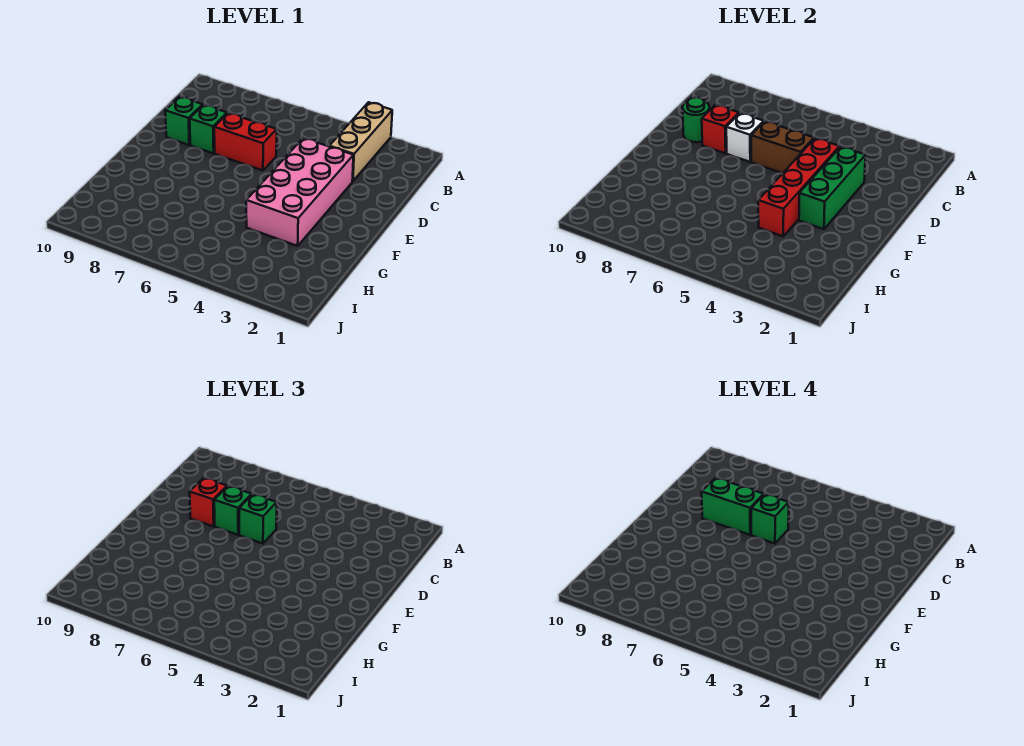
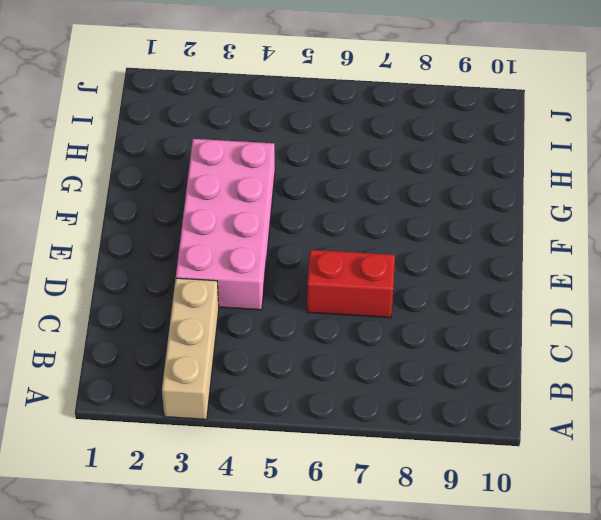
none -> green 1x1 brick [190,105,227,153]
none -> green 1x1 brick [165,97,202,145]
none -> green 1x3 brick [799,147,865,229]

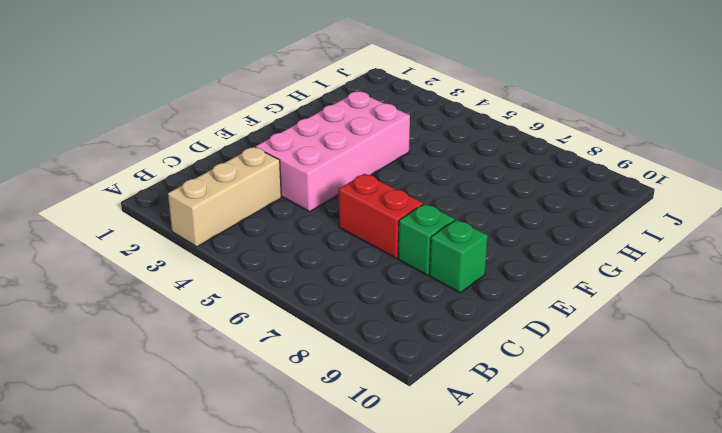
none -> green 1x3 brick [799,147,865,229]
none -> red 1x4 brick [758,138,840,236]
none -> brown 1x2 brick [751,121,814,173]

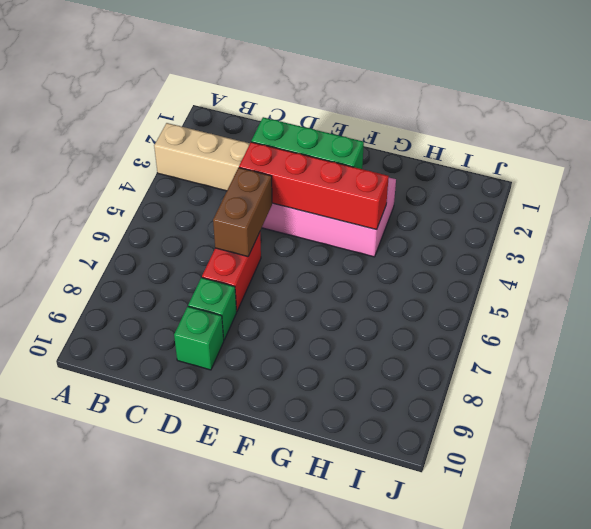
none -> white 1x1 brick [726,113,764,162]
none -> red 1x1 brick [702,105,739,153]
none -> green 1x1 round brick [683,97,709,142]

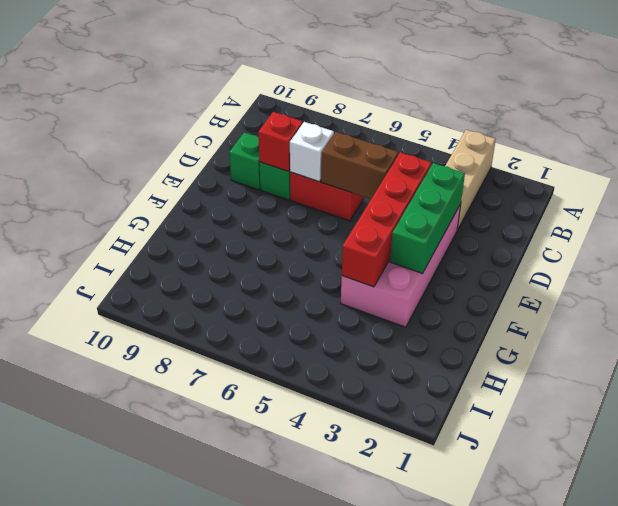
none -> green 1x1 round brick [683,97,709,142]
none -> green 1x1 brick [239,494,277,543]
none -> green 1x1 brick [214,486,252,535]

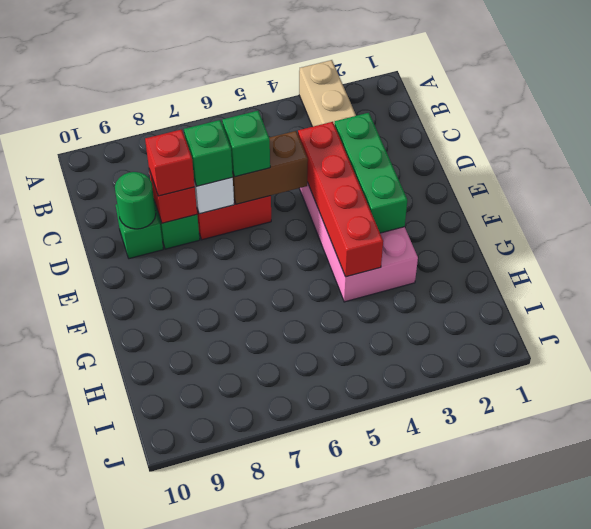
none -> green 1x1 brick [751,494,789,543]
none -> green 1x2 brick [702,478,764,535]

